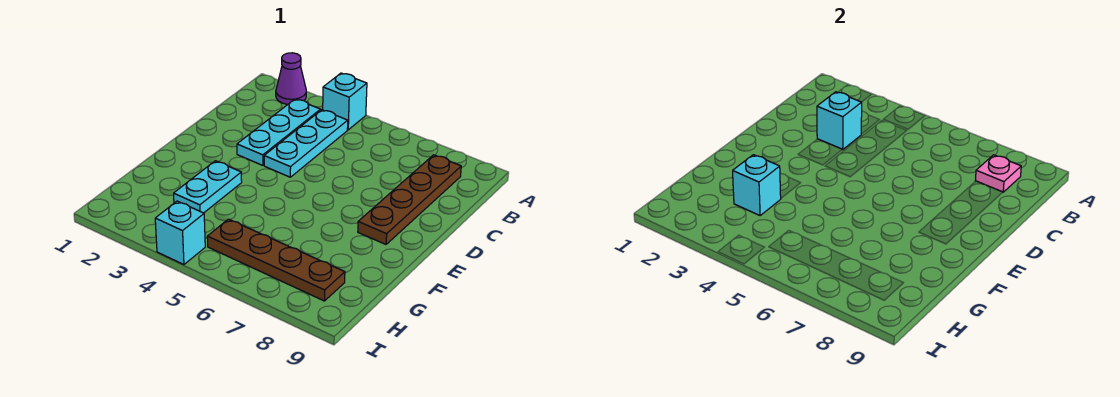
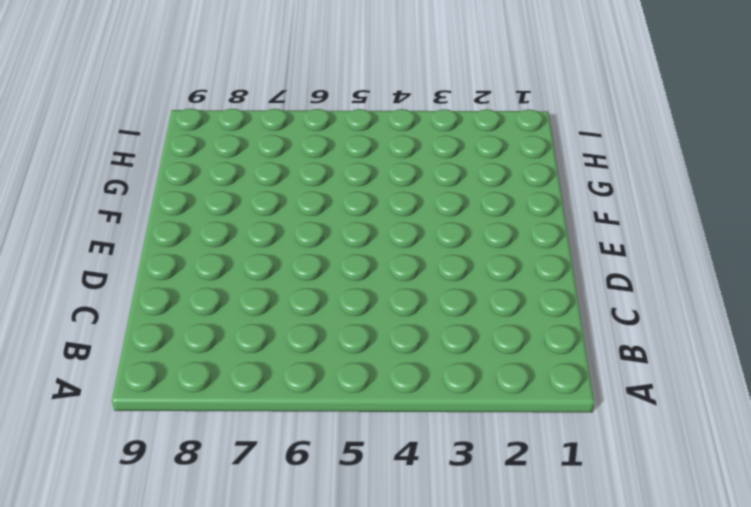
none -> purple 1x1 cone [276,53,306,104]
none -> cyan 1x1 brick [323,73,367,130]

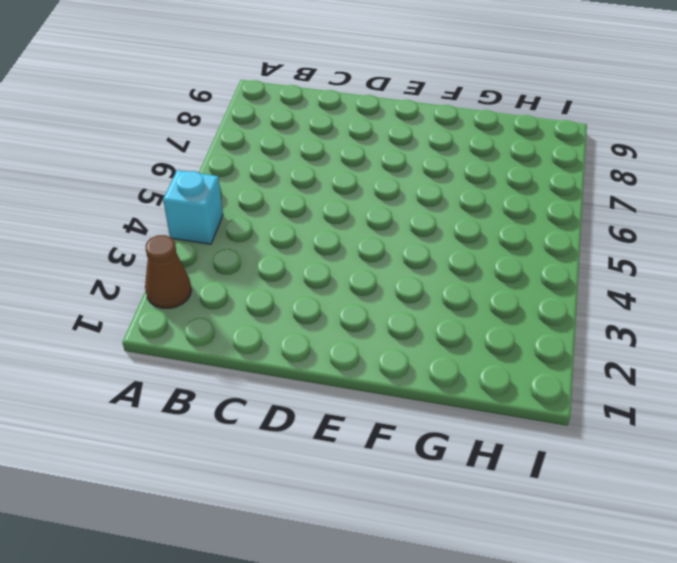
brown 1x1 cone [145,235,191,308] -> purple 1x1 cone [276,53,306,104]
none -> cyan 1x3 plate [237,99,321,165]
none -> cyan 1x3 plate [264,110,348,177]

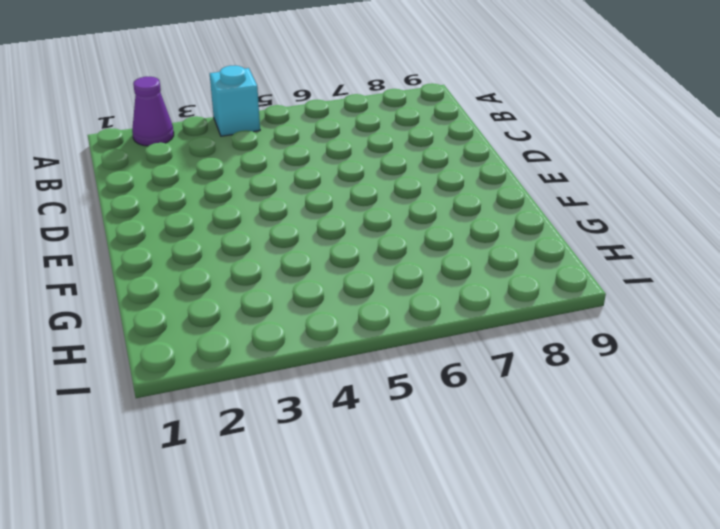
none -> cyan 1x3 plate [237,99,321,165]
none -> cyan 1x3 plate [264,110,348,177]

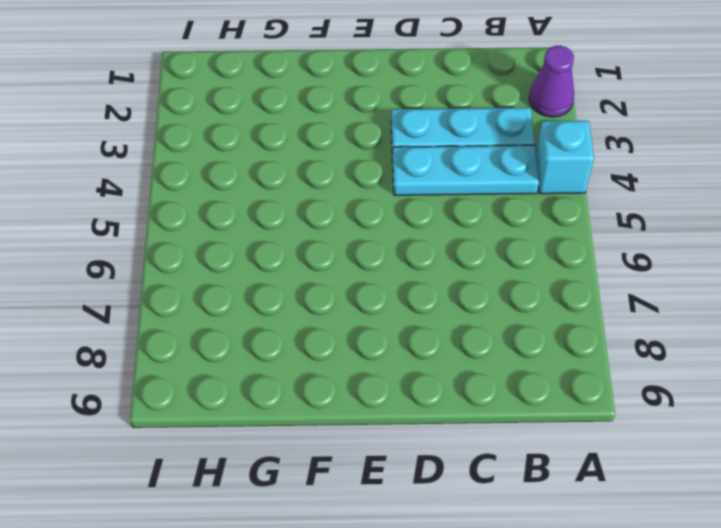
none -> brown 1x4 plate [358,155,461,244]
none -> cyan 1x2 plate [174,161,242,213]

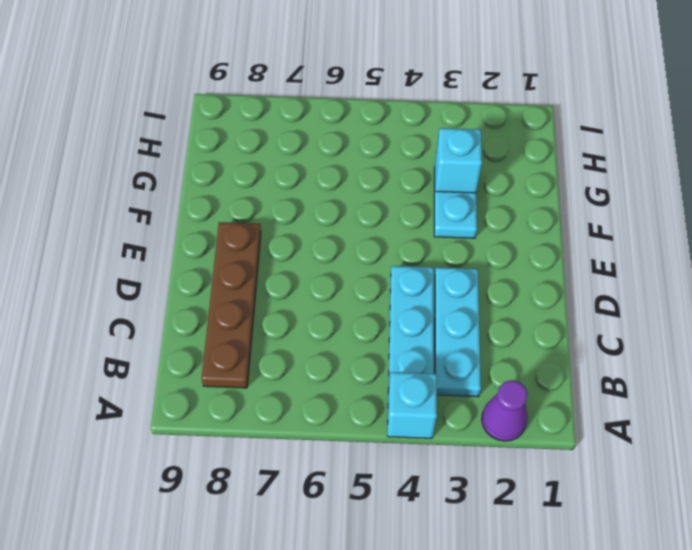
none -> brown 1x4 plate [207,219,345,301]
none -> cyan 1x1 brick [155,201,205,265]

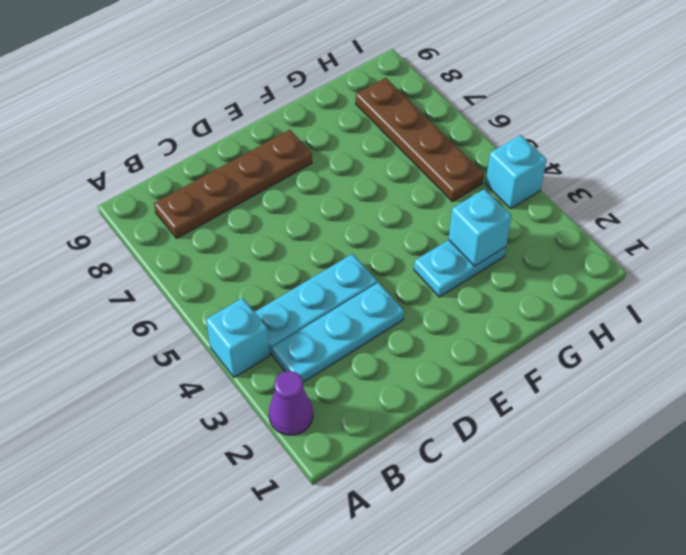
none -> pink 1x1 plate [975,155,1021,192]
none -> cyan 1x1 brick [817,92,862,150]

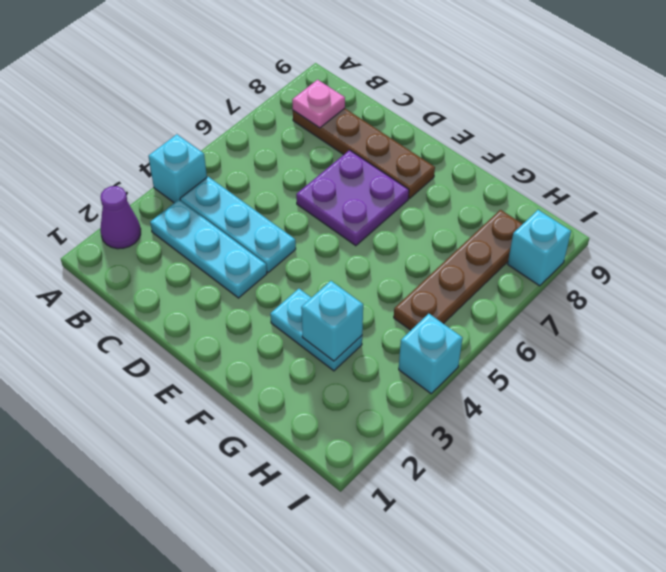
purple 2x2 plate [296,150,409,246] -> none
cyan 1x1 brick [508,210,571,286] -> cyan 1x1 brick moved to [817,92,862,150]

